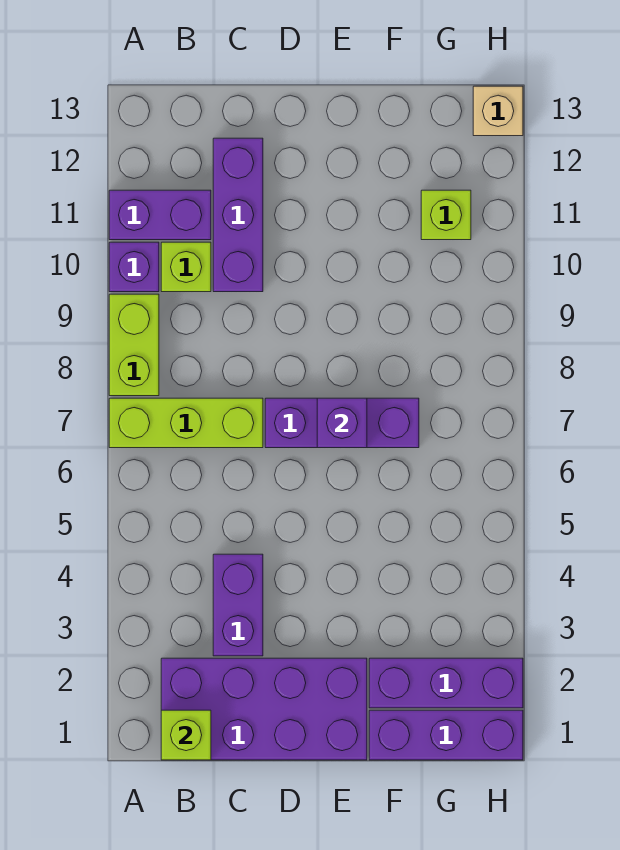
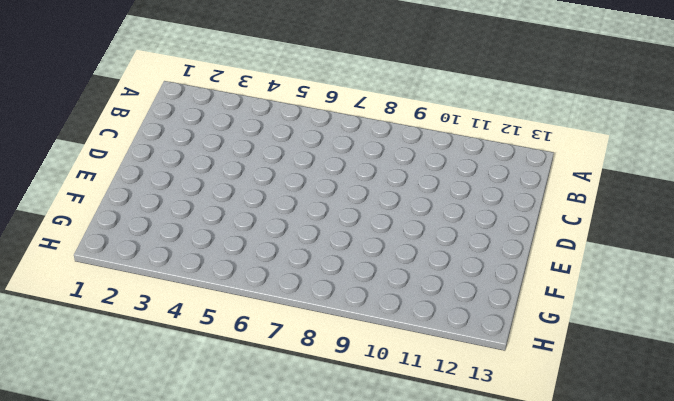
none -> lime 1x3 brick [109,398,263,448]
none -> lime 1x2 brick [109,294,159,396]
none -> purple 1x1 brick [109,242,159,292]

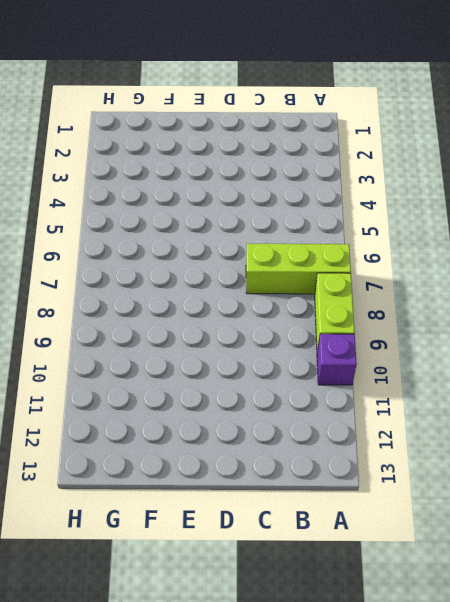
none -> purple 1x2 brick [109,190,211,240]
none -> purple 2x4 brick [161,658,367,760]
none -> lime 1x1 brick [161,242,211,292]

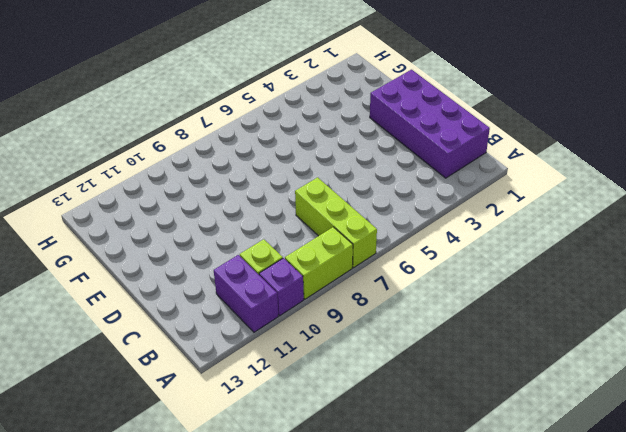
none -> purple 1x2 brick [213,554,263,656]
none -> purple 1x3 brick [213,138,263,292]
none -> purple 1x3 brick [265,398,419,448]

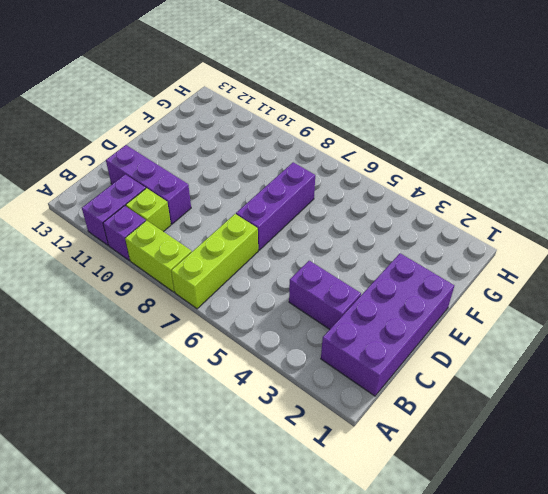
none -> purple 1x3 brick [369,710,523,760]
none -> purple 1x3 brick [369,658,523,708]
none -> lime 1x1 brick [421,190,471,240]

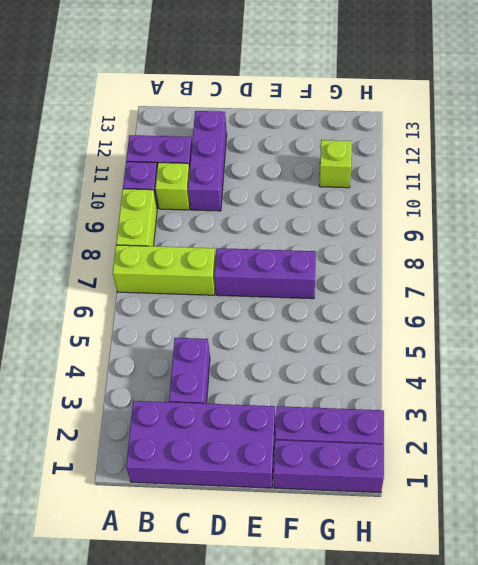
none -> tan 1x1 brick [473,86,523,136]
none -> lime 1x1 brick [161,710,211,760]
none -> purple 1x1 brick [317,398,367,448]

